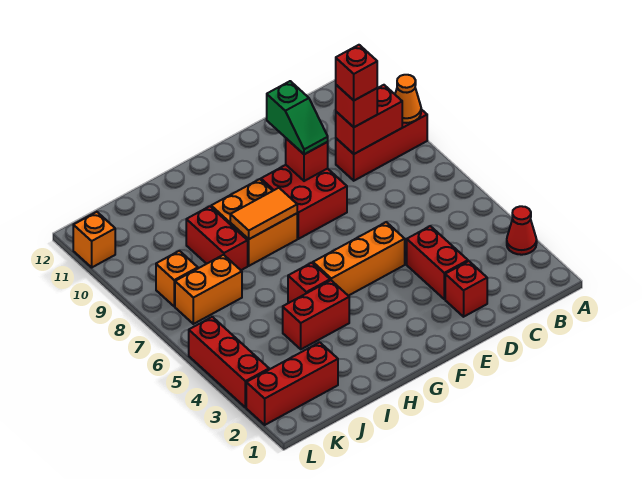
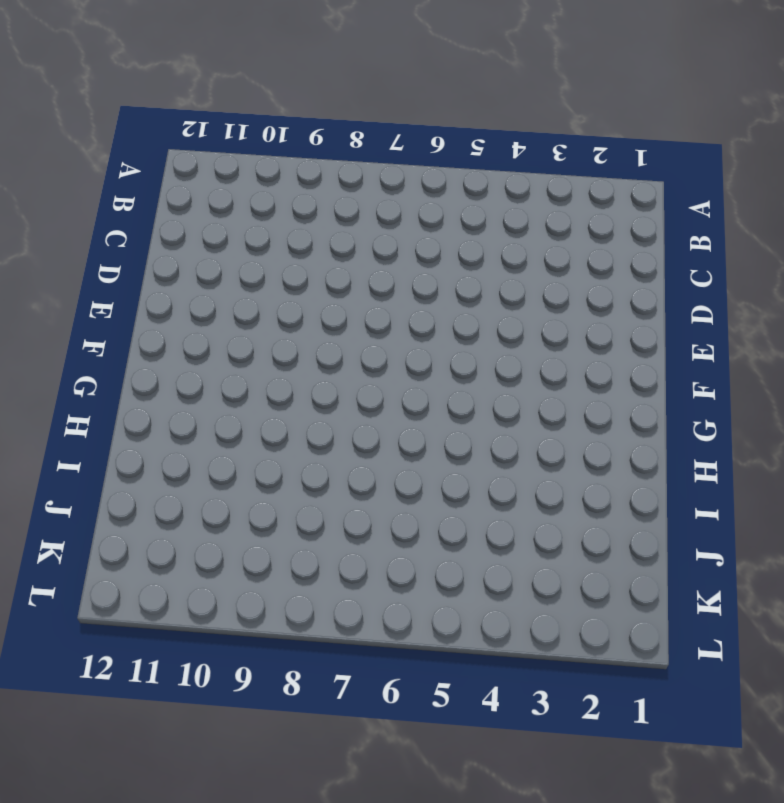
none -> red 1x1 cone [507,206,537,255]
none -> red 1x3 brick [336,109,427,181]
none -> red 1x1 brick [445,261,487,317]

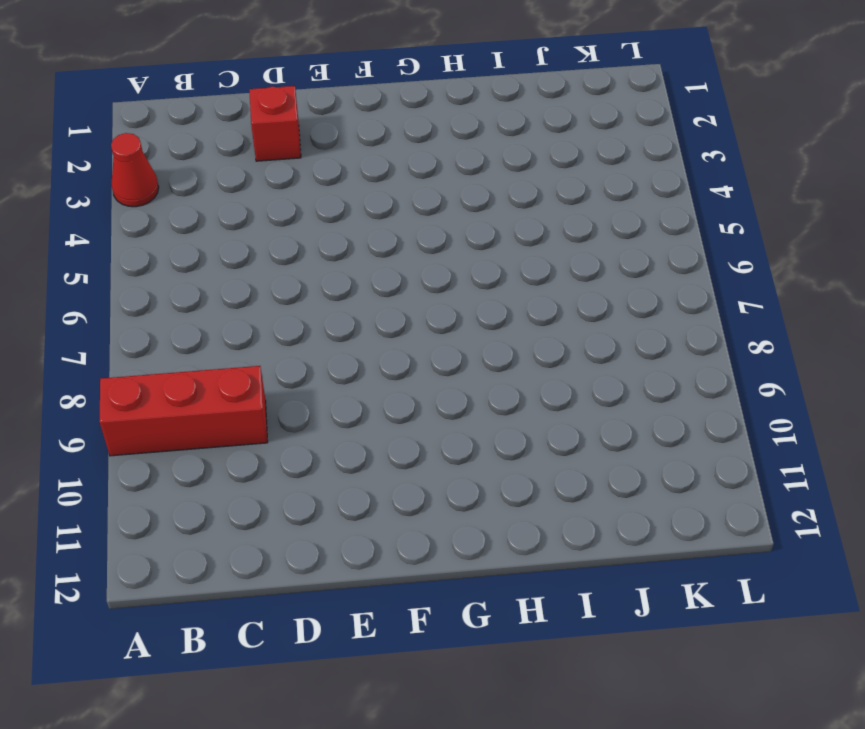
none -> red 1x2 brick [407,226,468,299]
none -> orange 1x3 brick [313,222,405,296]
none -> red 2x2 brick [261,165,347,239]

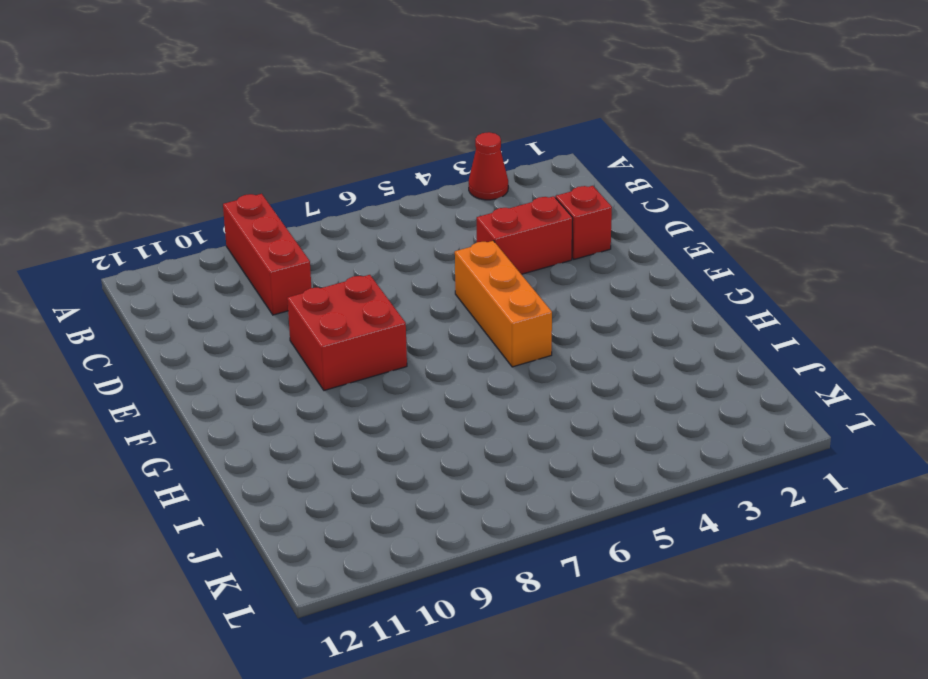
none -> orange 2x2 brick [211,179,297,266]
none -> red 1x2 brick [283,280,349,349]
none -> red 1x1 brick [288,263,330,303]

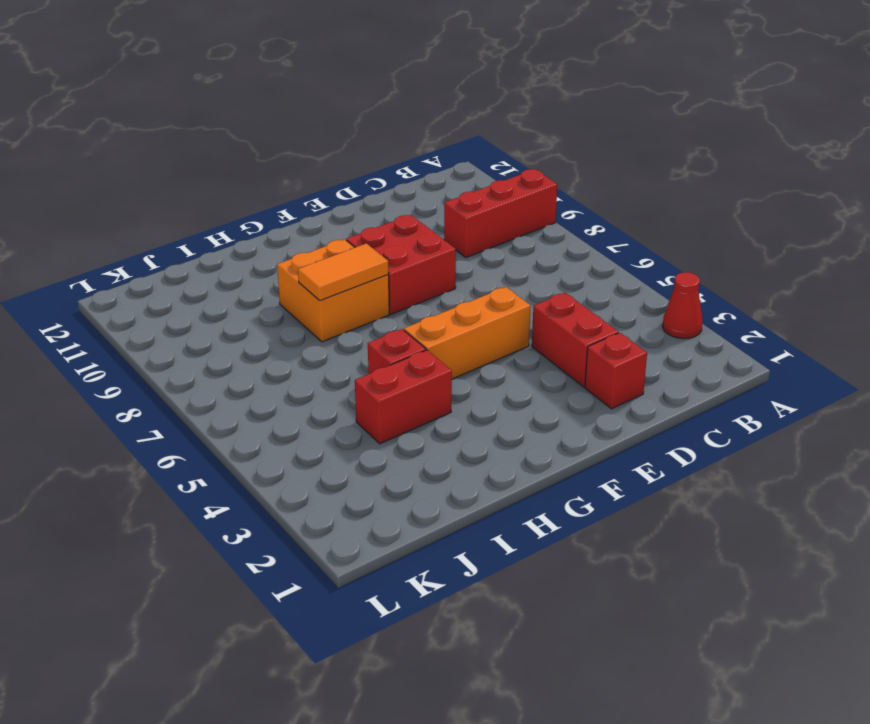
none -> red 1x2 brick [186,206,248,270]
none -> red 1x3 brick [246,342,338,425]
none -> orange 1x2 brick [175,255,242,324]

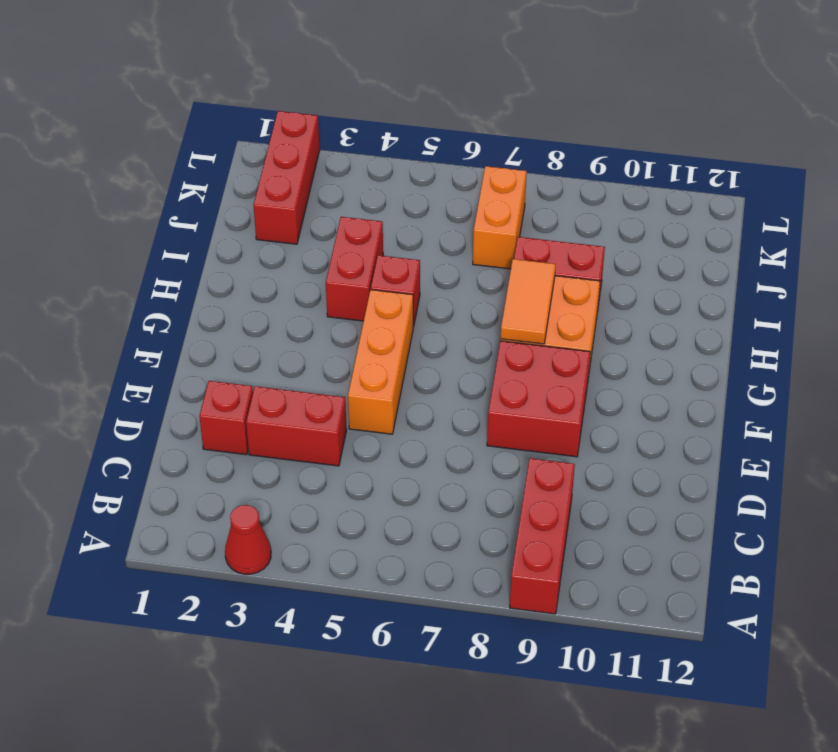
none -> orange 1x1 brick [156,251,198,306]
none -> red 1x3 brick [189,317,269,408]
none -> orange 1x1 brick [73,212,115,267]

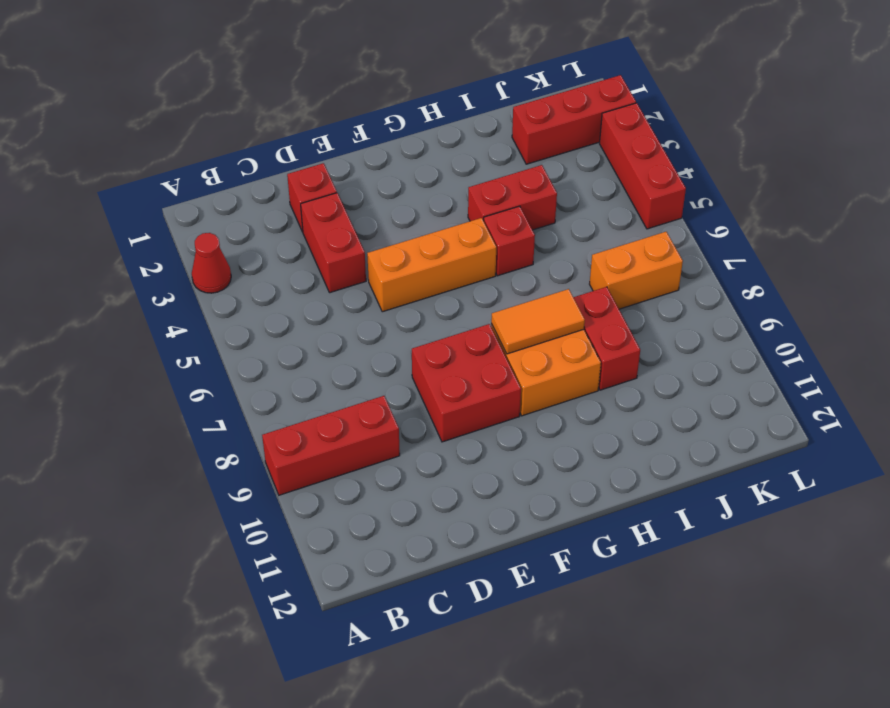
none -> orange 1x1 brick [156,251,198,306]
none -> orange 1x1 brick [73,212,115,267]
none -> orange 1x1 cone [395,75,421,123]

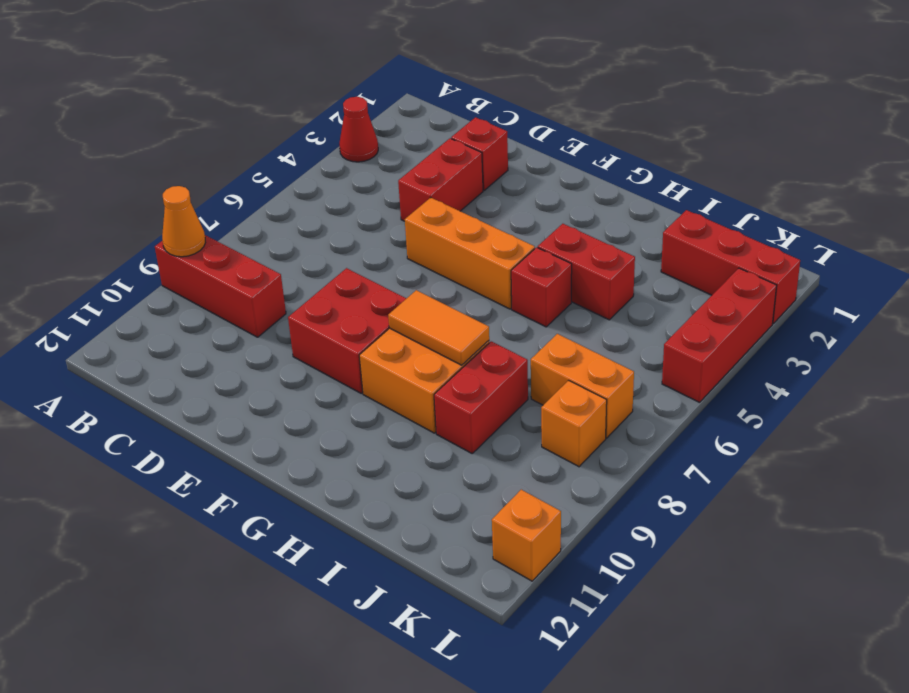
none -> red 1x2 brick [336,85,402,154]
none -> red 1x1 brick [286,138,328,181]
none -> red 1x1 brick [336,85,377,127]

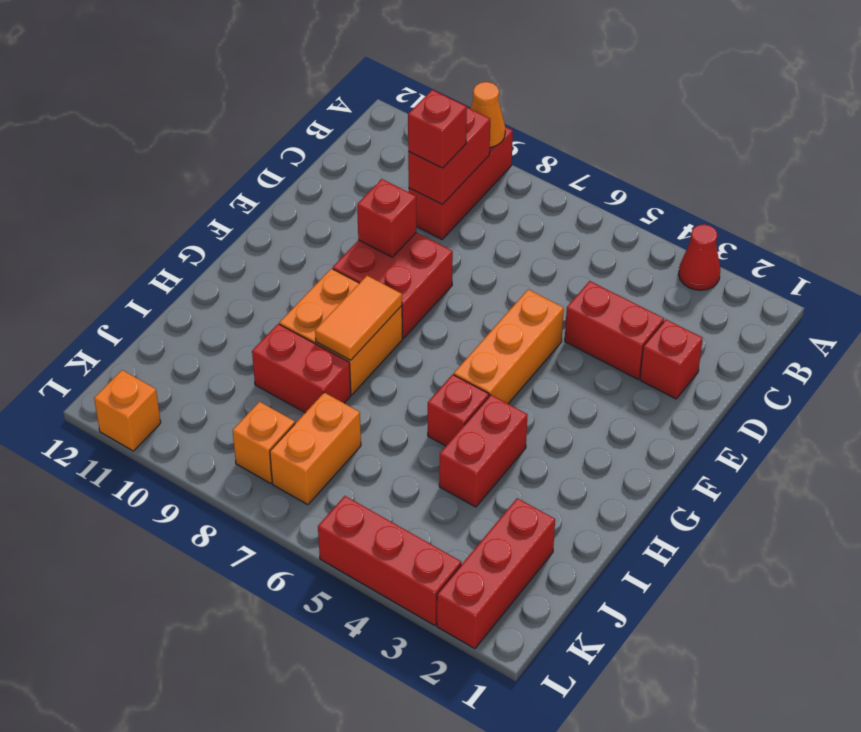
none -> green 1x2 slope [267,81,328,154]
none -> red 1x1 brick [336,45,377,100]

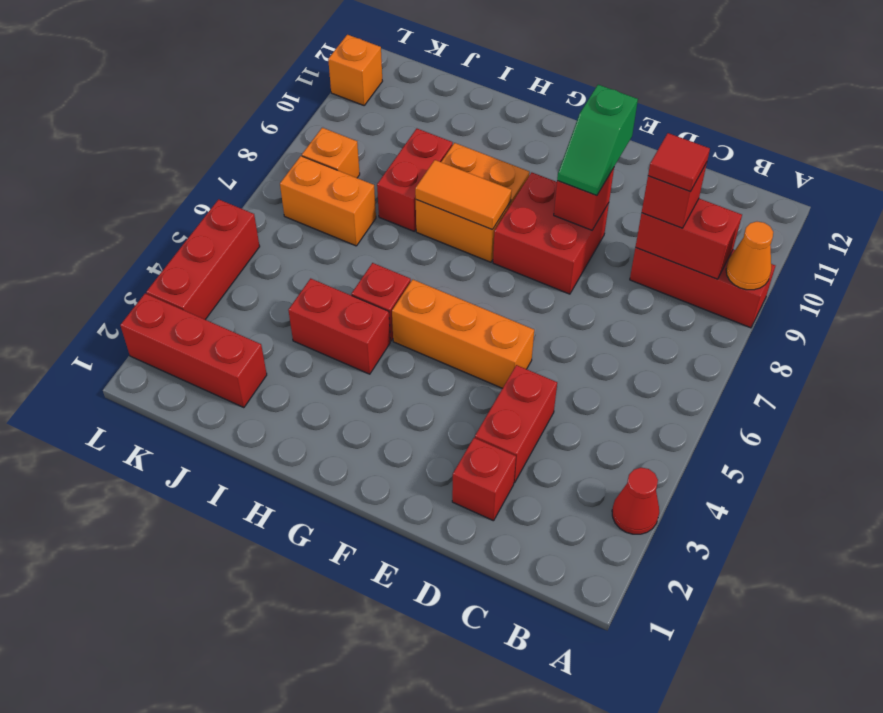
red 1x1 tile [648,133,710,192] -> red 1x1 brick [336,45,377,100]

